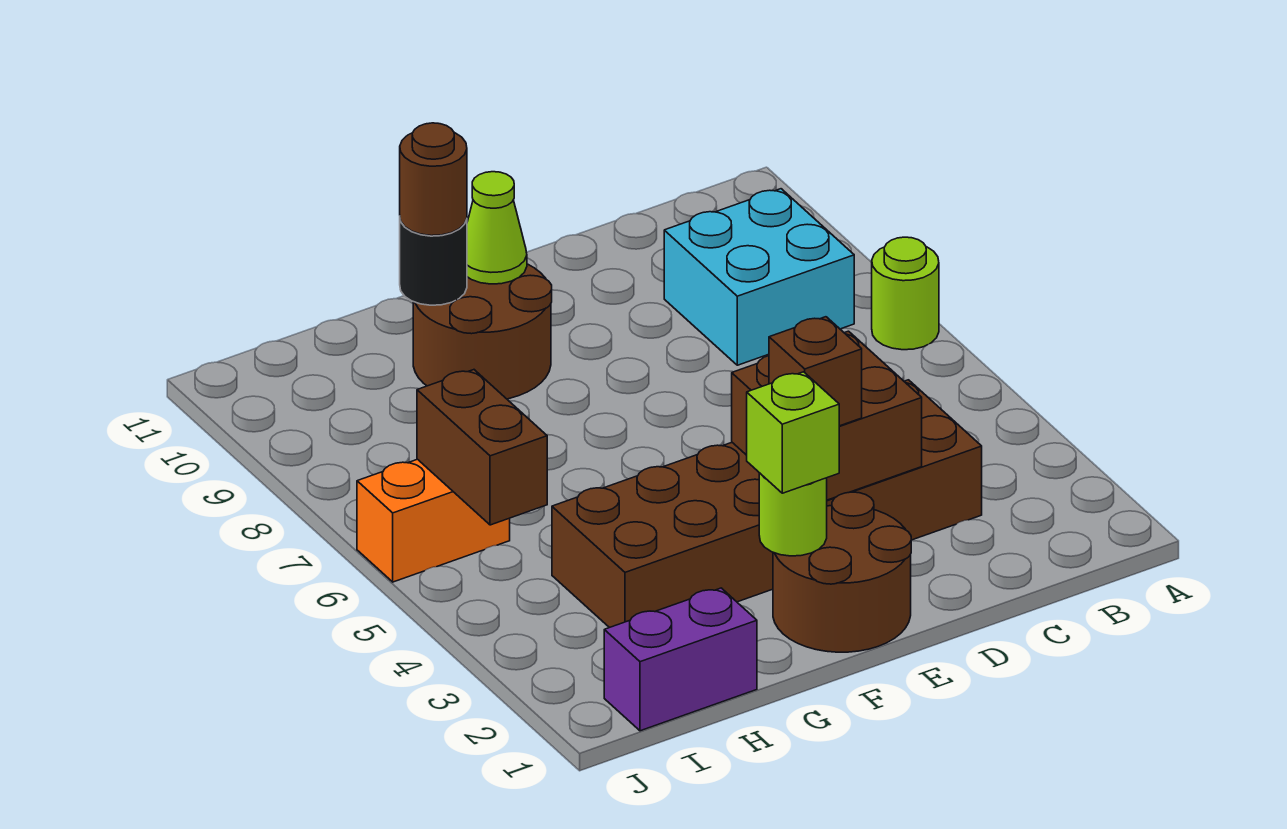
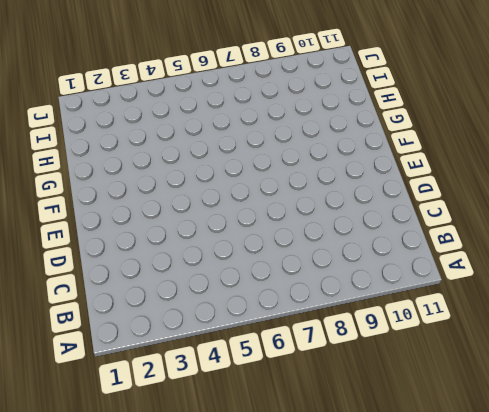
none -> lime 1x1 round brick [872,237,939,350]
none -> cyan 2x2 brick [664,189,854,365]
none -> brown 2x6 brick [552,380,982,628]

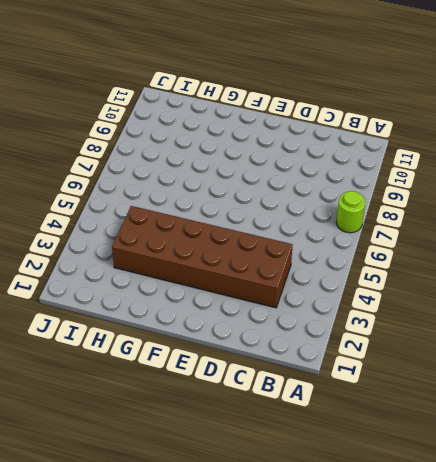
none -> cyan 2x2 brick [664,189,854,365]
none -> brown 2x2 round brick [773,492,911,652]
none -> brown 2x2 round brick [413,264,552,399]

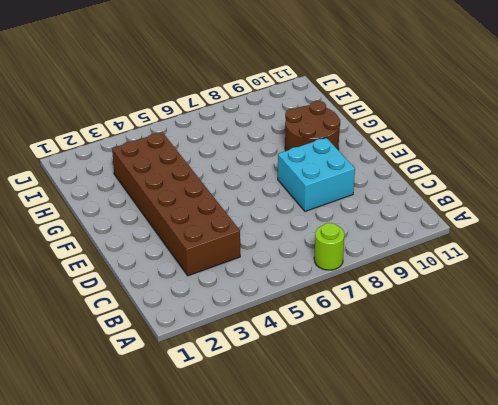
cyan 2x2 brick [278,138,355,211] -> cyan 2x2 brick moved to [664,189,854,365]
none -> brown 2x2 round brick [773,492,911,652]
none -> purple 1x2 brick [604,588,757,731]
none -> orange 1x2 brick [357,459,510,582]

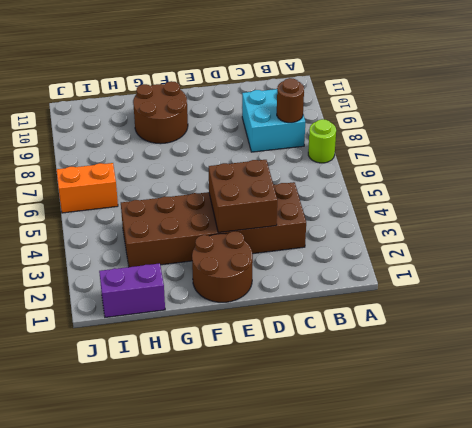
brown 1x1 round brick [277,78,304,123] -> brown 1x1 round brick moved to [400,123,467,236]
none -> lime 1x1 round brick [759,473,827,556]
none -> lime 1x1 cone [467,172,527,284]
none -> black 1x1 round brick [400,219,467,305]

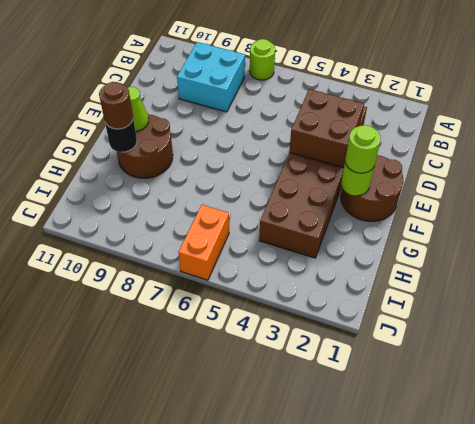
lime 1x1 round brick [345,125,381,173] -> lime 1x1 brick [747,372,839,493]
none -> purple 1x2 brick [604,588,757,731]
none -> brown 1x2 brick [417,370,547,525]
none -> brown 1x1 brick [769,317,862,426]

